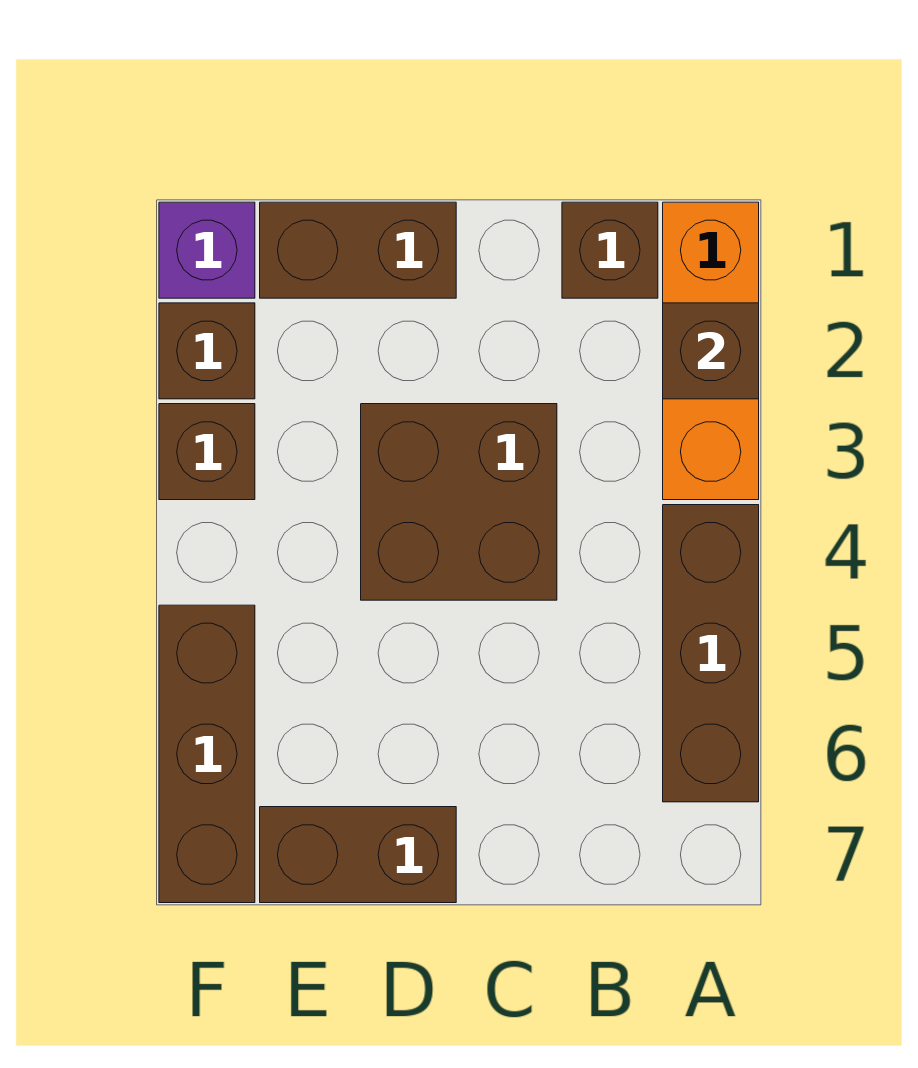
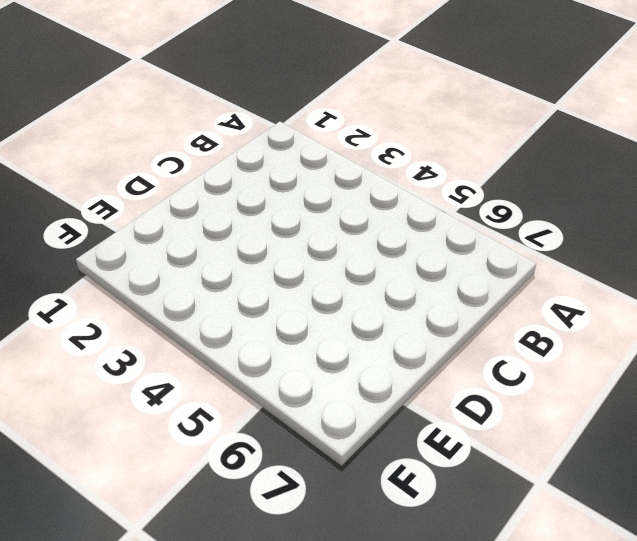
none -> orange 1x3 brick [663,202,759,500]
none -> brown 1x3 brick [663,505,759,802]

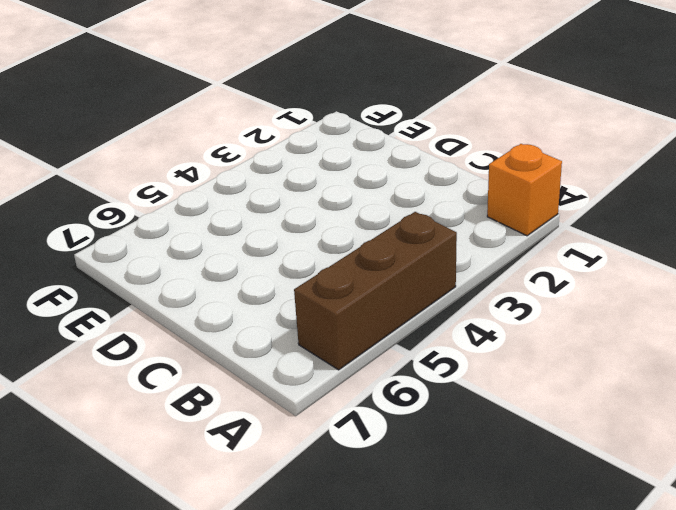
orange 1x1 brick [487,144,562,236] -> orange 1x3 brick [663,202,759,500]
none -> brown 1x1 brick [562,202,658,298]
none -> brown 2x2 brick [361,404,557,600]

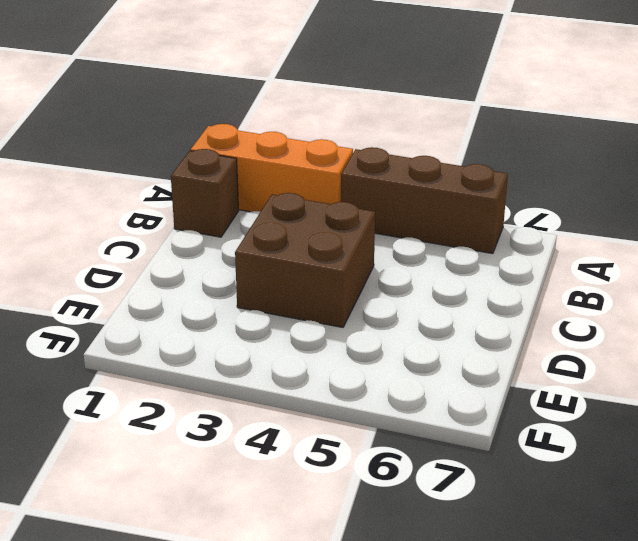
none -> brown 1x2 brick [260,202,456,298]
none -> brown 1x2 brick [260,807,456,903]

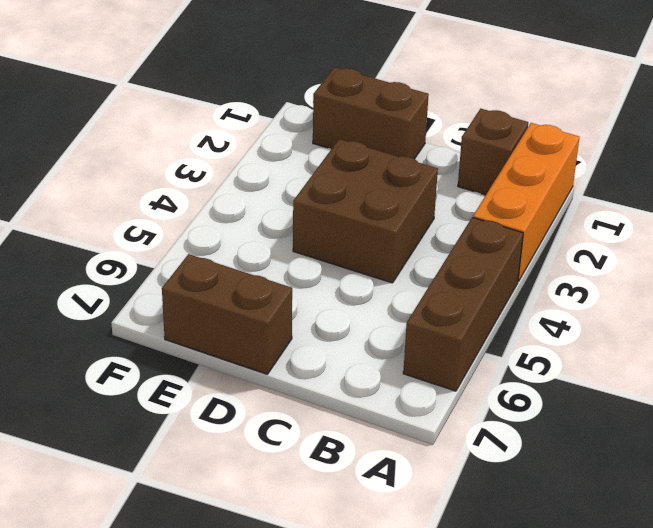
none -> purple 1x1 brick [159,202,255,298]
none -> brown 1x1 brick [159,303,255,399]

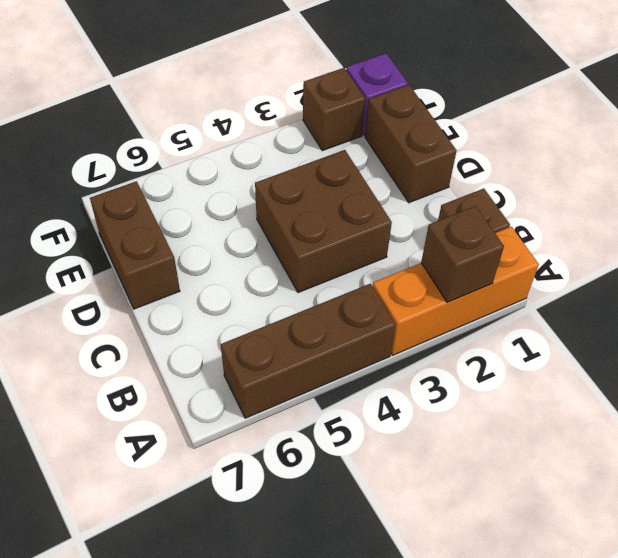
none -> brown 1x1 brick [159,404,255,500]
none -> brown 1x3 brick [159,605,255,903]

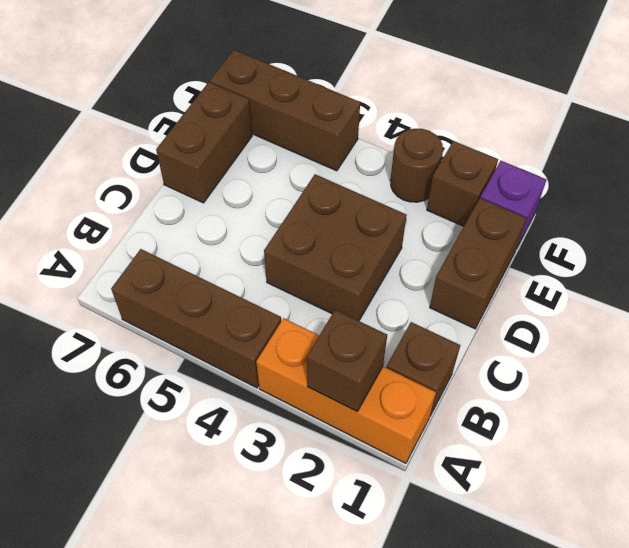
brown 1x1 round brick [390,129,443,202] -> brown 1x1 brick [159,404,255,500]

